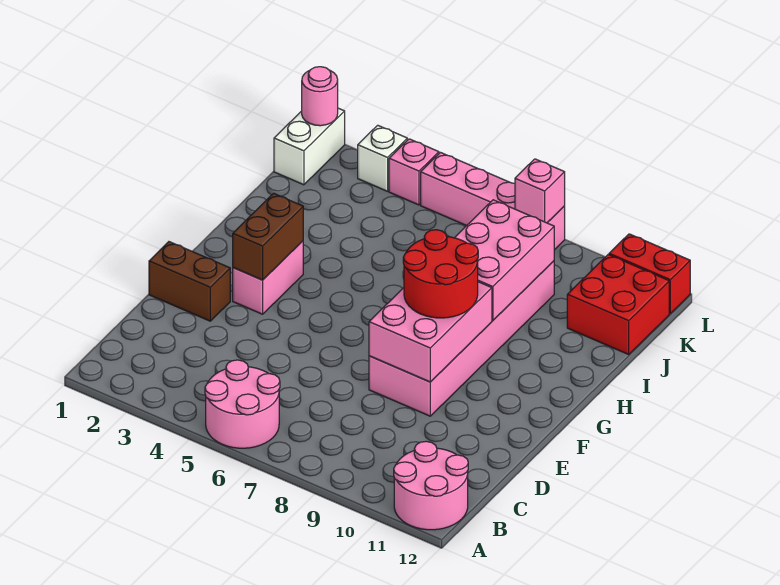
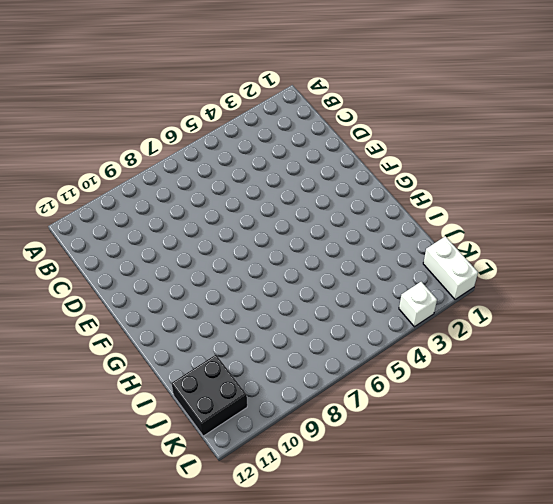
black 2x2 brick [172,355,247,436] -> red 2x2 brick [567,254,669,354]
none -> pink 2x2 round brick [205,360,280,448]
none -> pink 2x2 round brick [394,441,468,530]
none -> brown 1x2 brick [149,242,230,321]

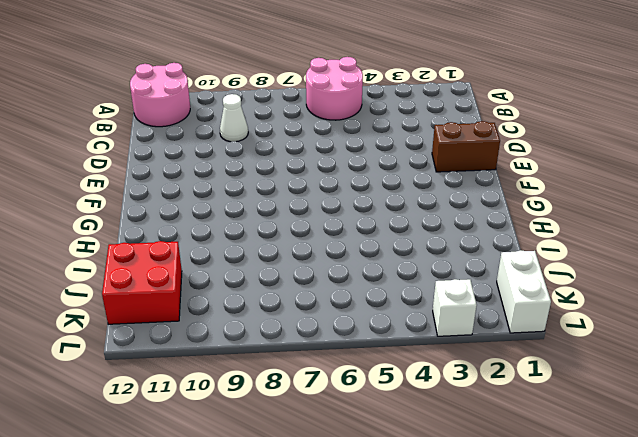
white 1x1 cone [220,94,248,142] -> none
none -> pink 2x6 brick [369,261,554,416]
none -> pink 1x2 brick [233,241,303,314]
none -> pink 1x1 brick [389,139,439,205]

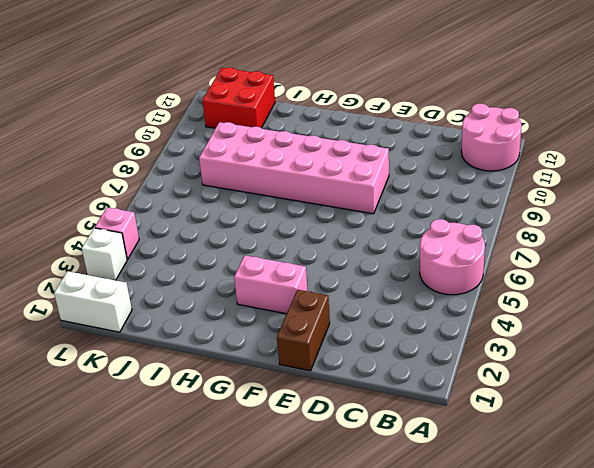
none -> pink 1x4 brick [421,153,565,250]
none -> red 1x2 brick [609,234,690,313]
none -> pink 2x3 brick [369,282,492,382]

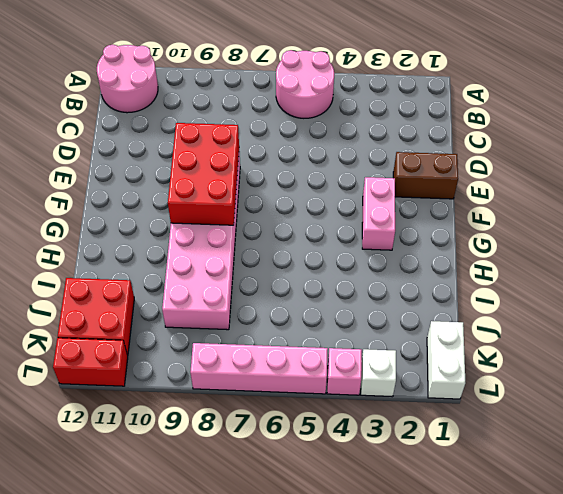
red 2x3 brick [168,123,239,225] -> pink 2x3 brick [369,282,492,382]
none -> brown 1x2 brick [233,193,303,280]
none -> pink 2x3 brick [455,200,554,321]
none -> pink 1x1 round brick [302,67,338,126]

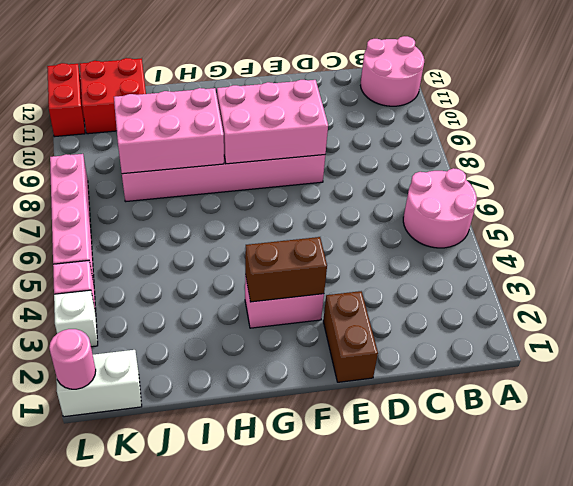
none -> pink 1x1 brick [515,159,565,223]
none -> red 2x2 round brick [403,230,478,318]

